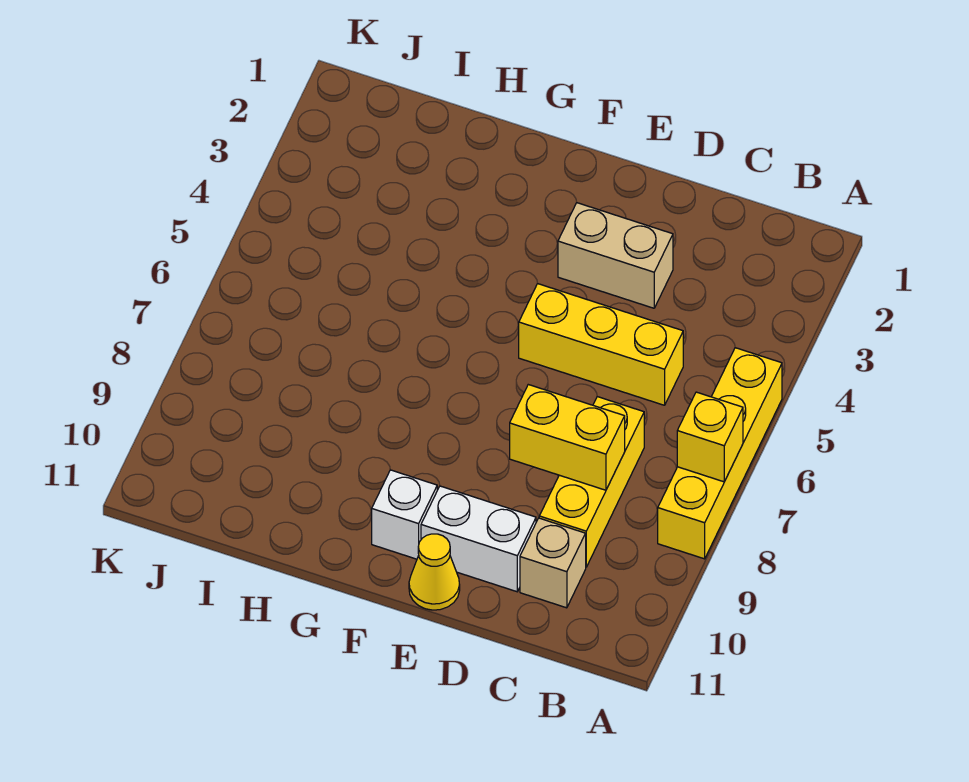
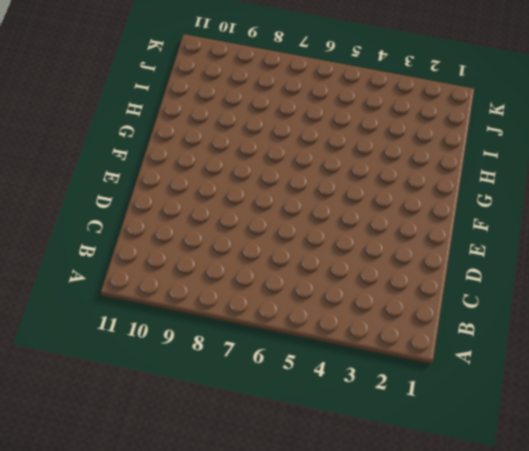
none -> yellow 1x4 brick [658,348,782,559]
none -> yellow 1x3 brick [519,284,683,405]

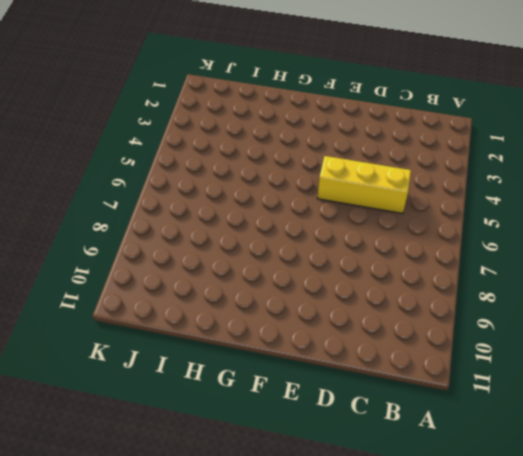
none -> yellow 1x4 brick [658,348,782,559]
none -> yellow 1x3 brick [539,397,644,567]

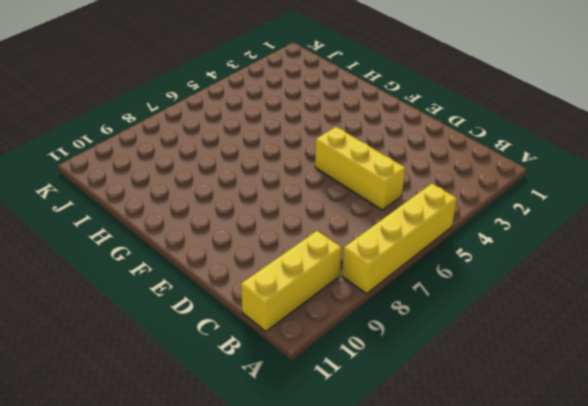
yellow 1x3 brick [241,231,341,331] -> yellow 1x3 brick moved to [539,397,644,567]
none -> tan 1x1 brick [520,518,586,608]
none -> tan 1x2 brick [558,203,673,308]

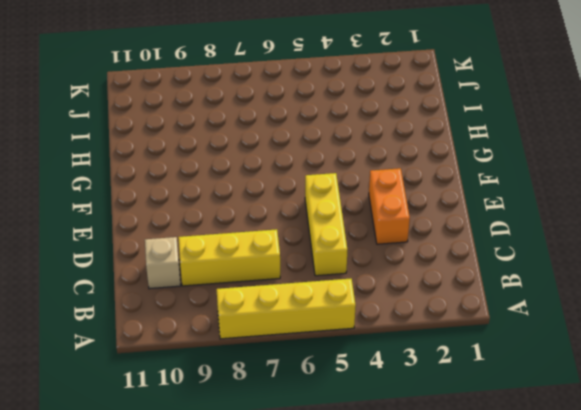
orange 1x2 brick [369,168,410,244] -> tan 1x2 brick [558,203,673,308]
none -> white 1x2 brick [421,486,536,592]
none -> yellow 1x1 cone [409,534,460,610]

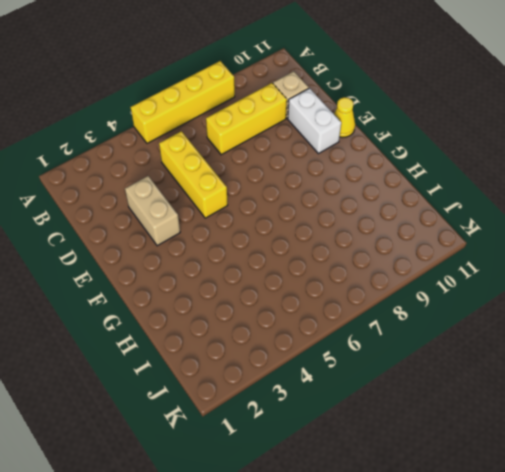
none -> white 1x1 brick [372,470,437,559]
none -> yellow 1x1 brick [677,392,743,482]

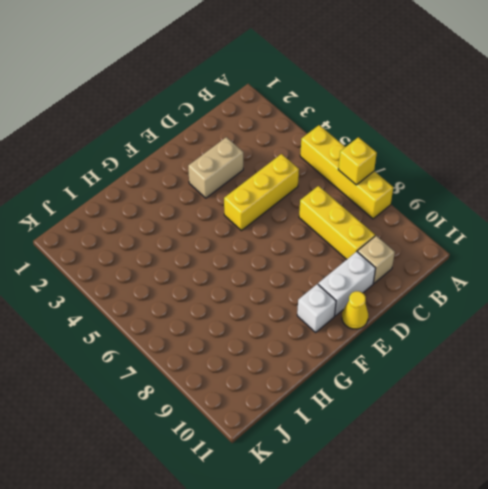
none -> yellow 1x2 brick [510,385,625,490]

